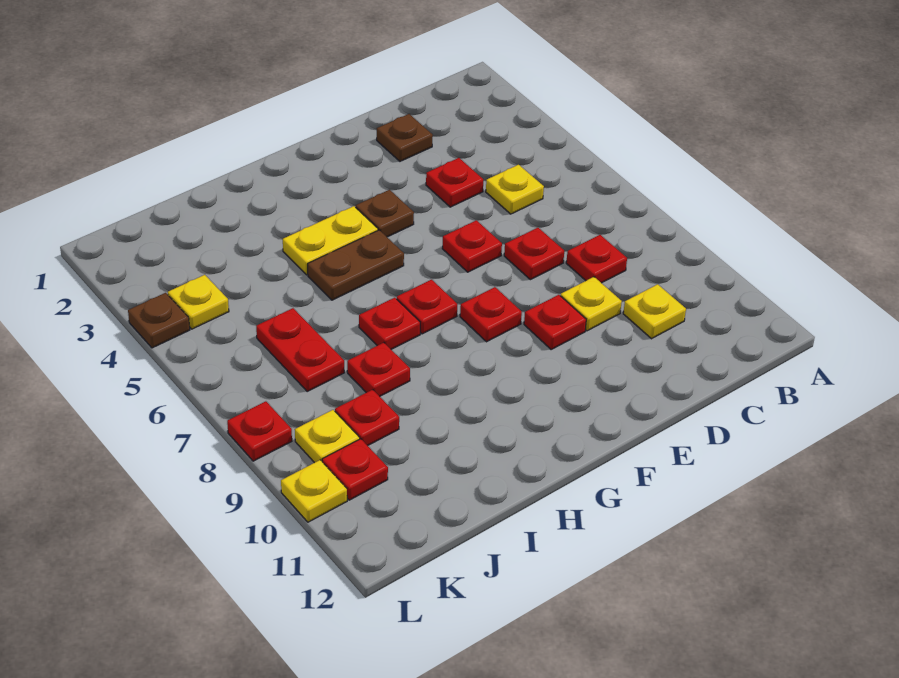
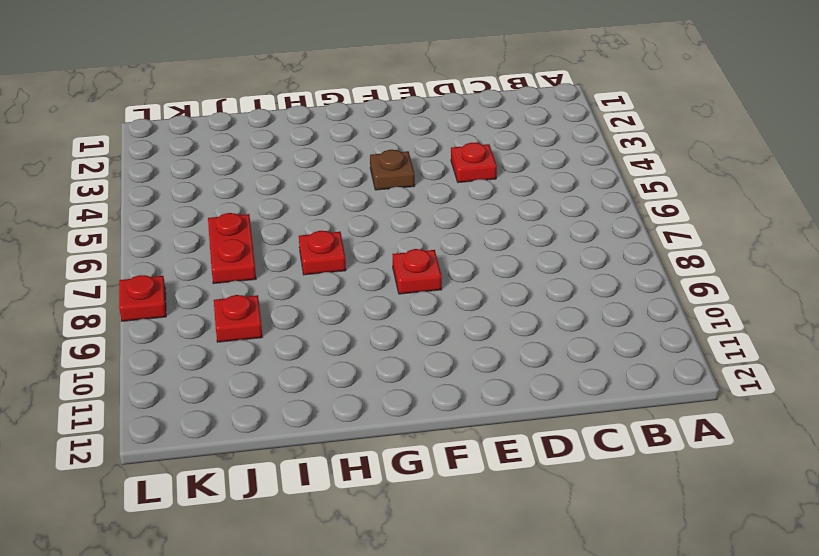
none -> yellow 1x1 plate [486,165,544,214]
none -> red 1x1 plate [566,235,627,283]
none -> yellow 1x1 plate [623,284,686,339]

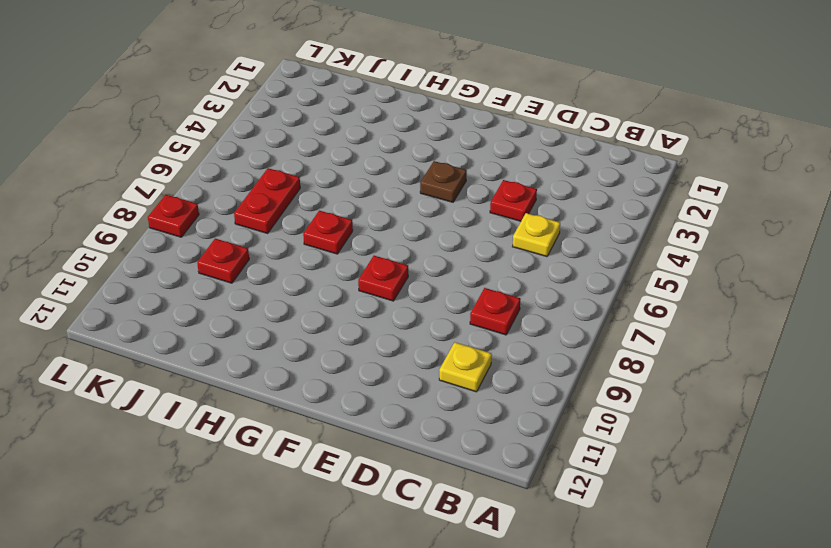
none -> brown 1x1 plate [377,114,433,161]
none -> red 1x1 plate [504,228,564,280]
none -> yellow 1x1 plate [561,277,622,331]

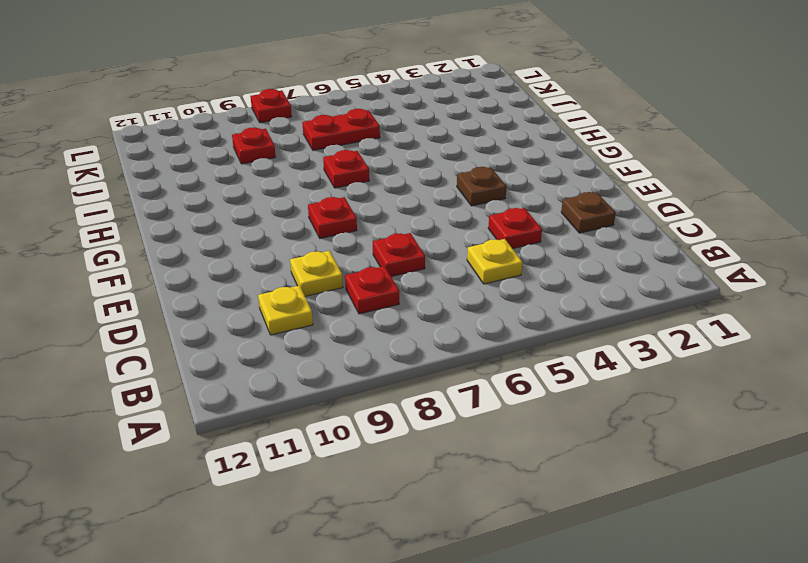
none -> red 1x1 plate [442,220,502,272]
none -> red 1x1 plate [524,295,586,350]
none -> yellow 1x2 plate [283,206,378,275]

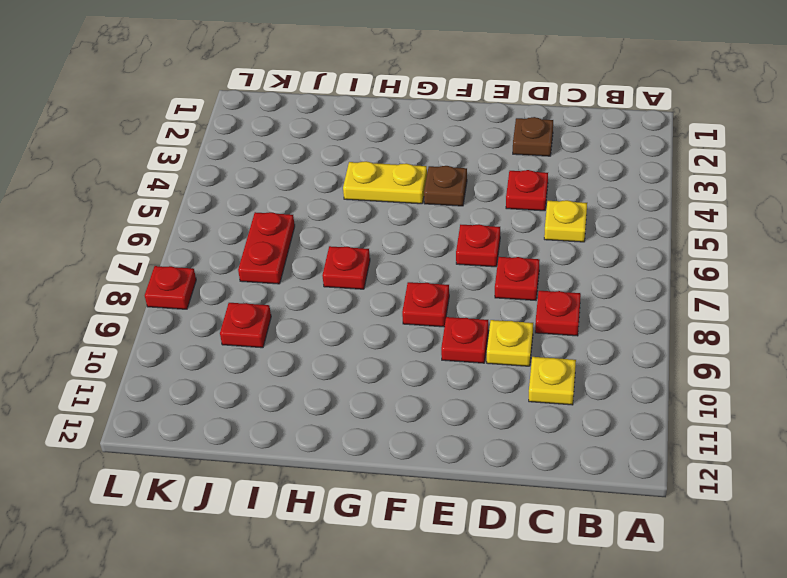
none -> brown 1x2 plate [308,230,404,300]
none -> red 1x1 plate [397,280,457,334]
none -> red 1x1 plate [347,343,410,396]

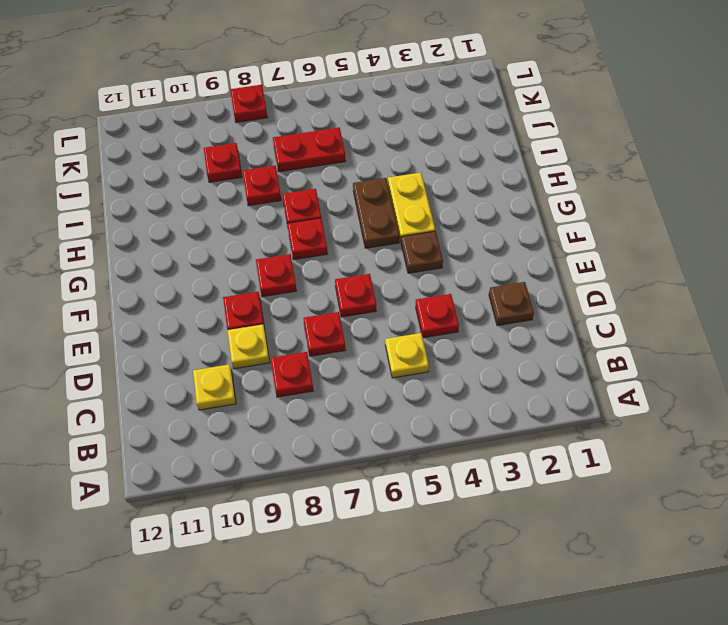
none -> yellow 1x1 plate [168,275,229,329]
none -> yellow 1x1 plate [295,410,360,463]
none -> red 1x1 plate [322,439,388,500]

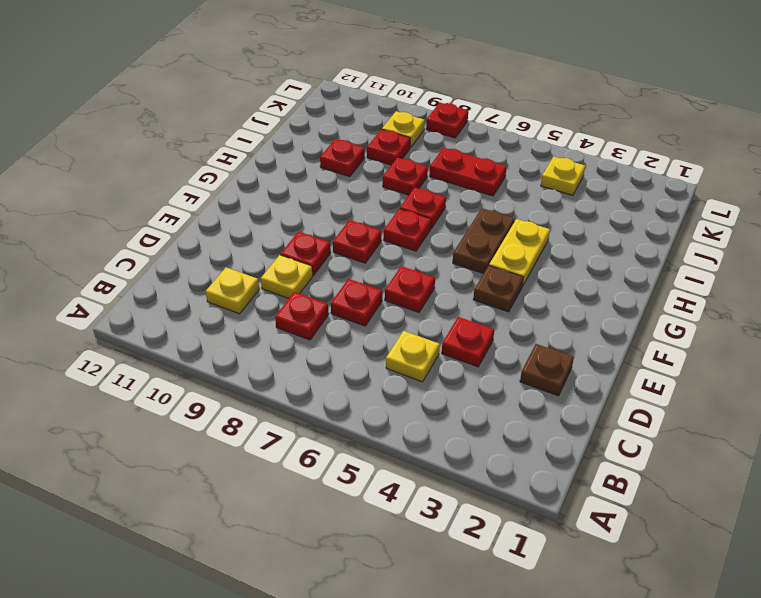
red 1x1 plate [320,139,365,177] -> red 1x1 plate moved to [322,439,388,500]
none -> brown 1x1 plate [128,293,190,348]
none -> yellow 1x1 plate [281,460,347,522]

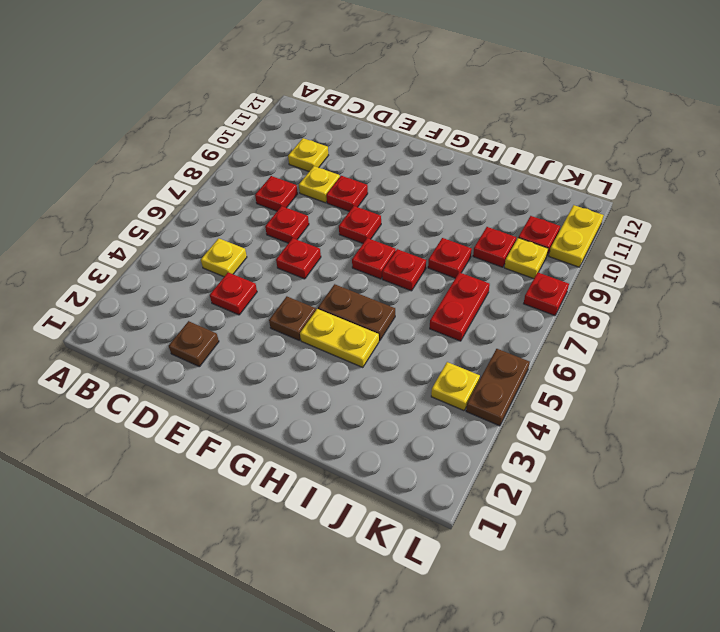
brown 1x2 plate [466,349,530,426] -> brown 1x1 plate [128,293,190,348]
yellow 1x2 plate [549,205,604,267] -> yellow 1x1 plate [281,460,347,522]

